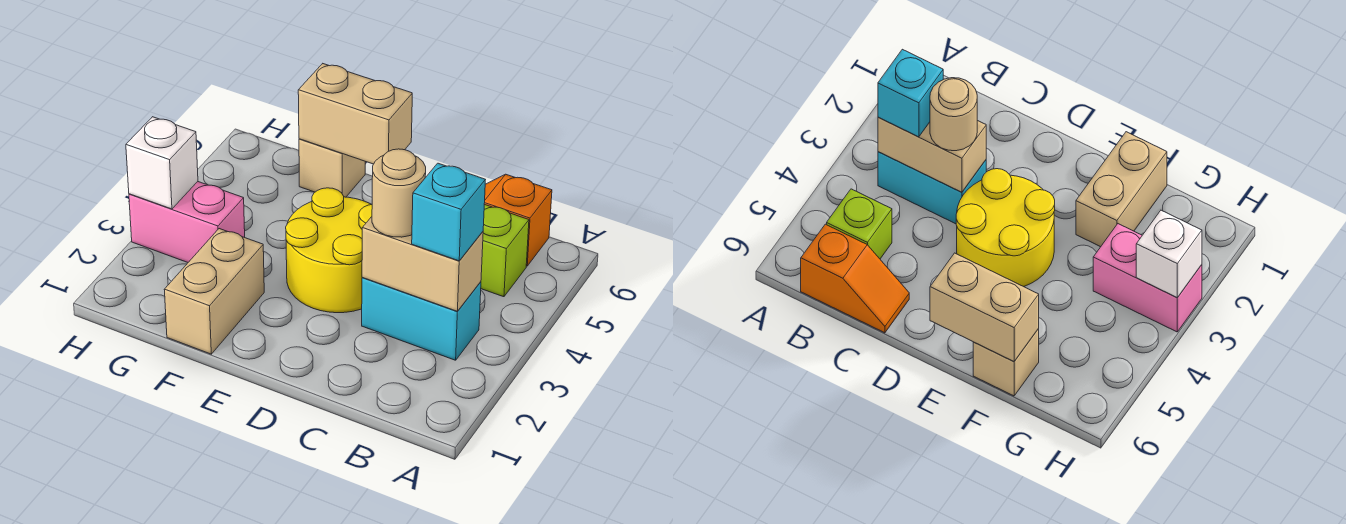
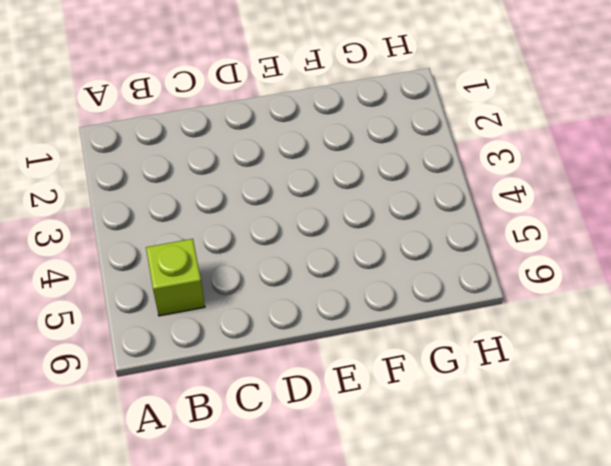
none -> cyan 1x2 brick [362,277,481,360]
none -> orange 1x2 slope [484,174,552,266]
none -> yellow 2x2 round brick [286,188,372,313]

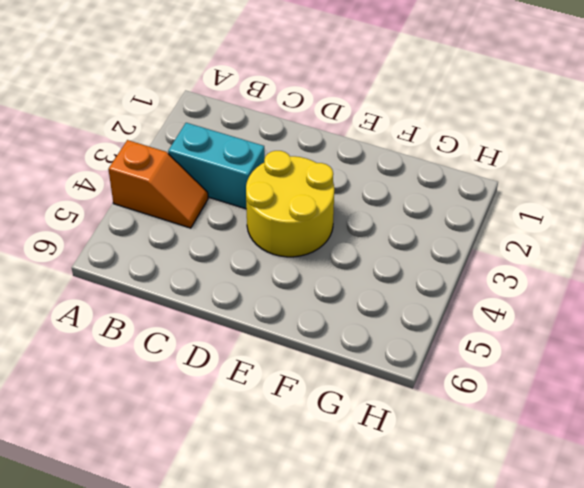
orange 1x2 slope [108,140,208,228] -> orange 1x2 slope moved to [484,174,552,266]
none -> lime 1x1 brick [481,204,529,297]
none -> tan 1x2 brick [164,229,264,354]
none -> tan 1x1 brick [299,139,365,197]

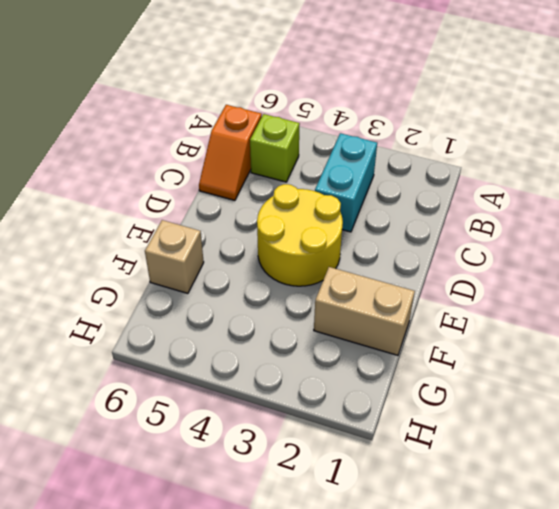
none -> pink 1x2 brick [129,182,245,262]
none -> tan 1x2 brick [362,217,483,311]
none -> tan 1x2 brick [298,64,412,164]

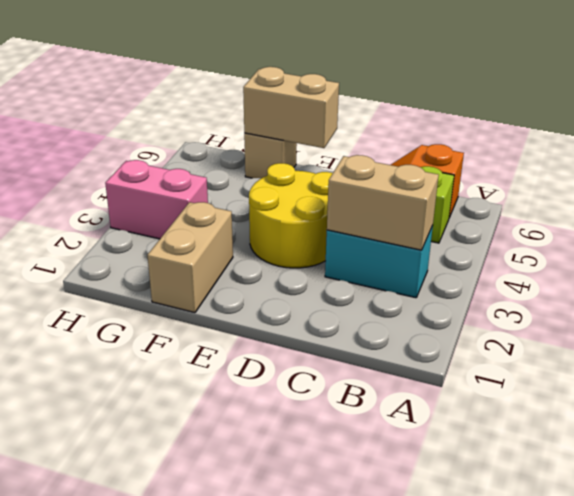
none -> white 1x1 brick [126,117,198,209]
none -> cyan 1x1 brick [412,163,485,261]
none -> tan 1x1 round brick [372,149,426,237]

